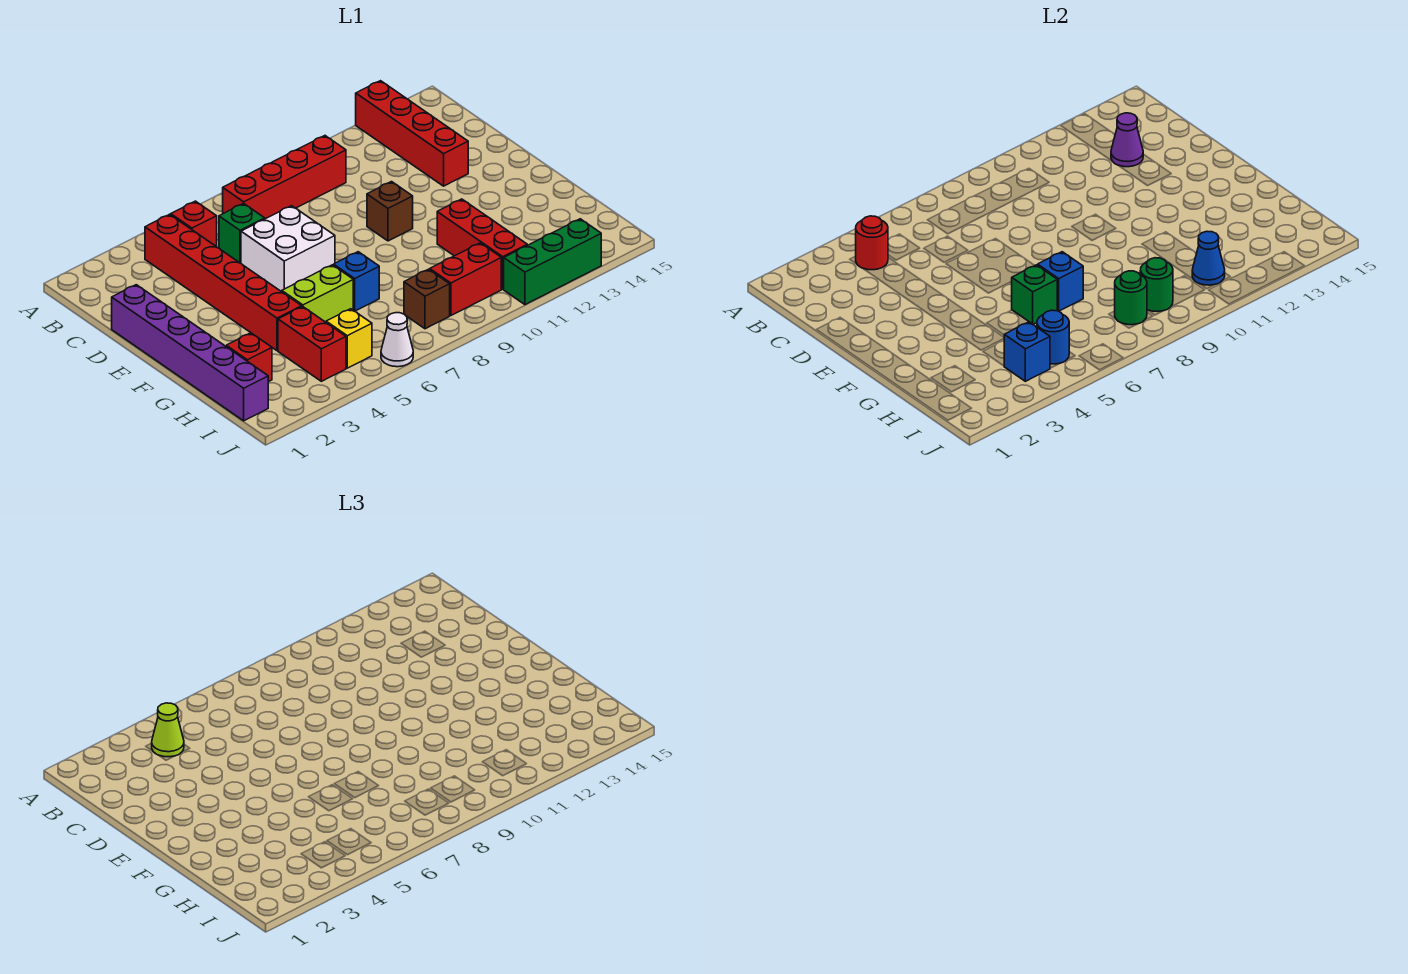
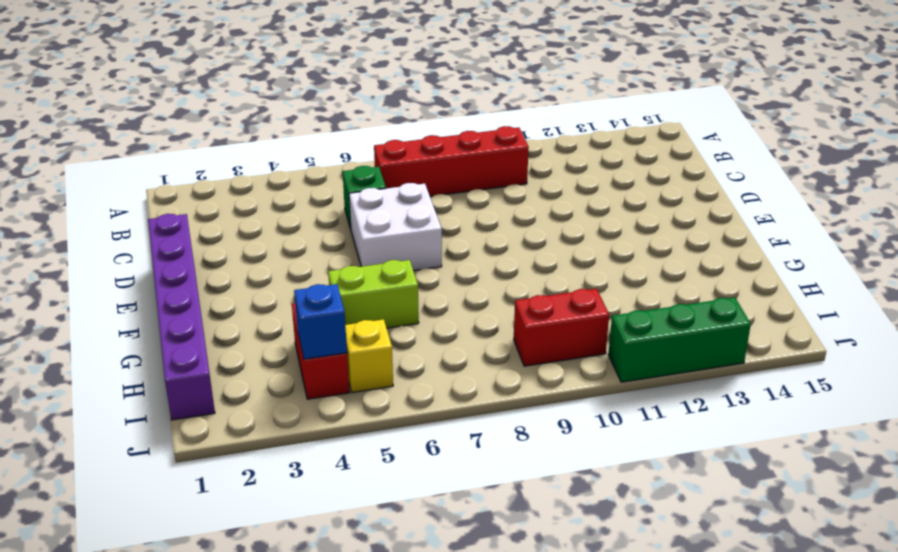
none -> red 1x4 brick [356,81,468,186]
none -> red 1x6 brick [145,214,302,351]
none -> red 1x1 brick [171,201,217,247]

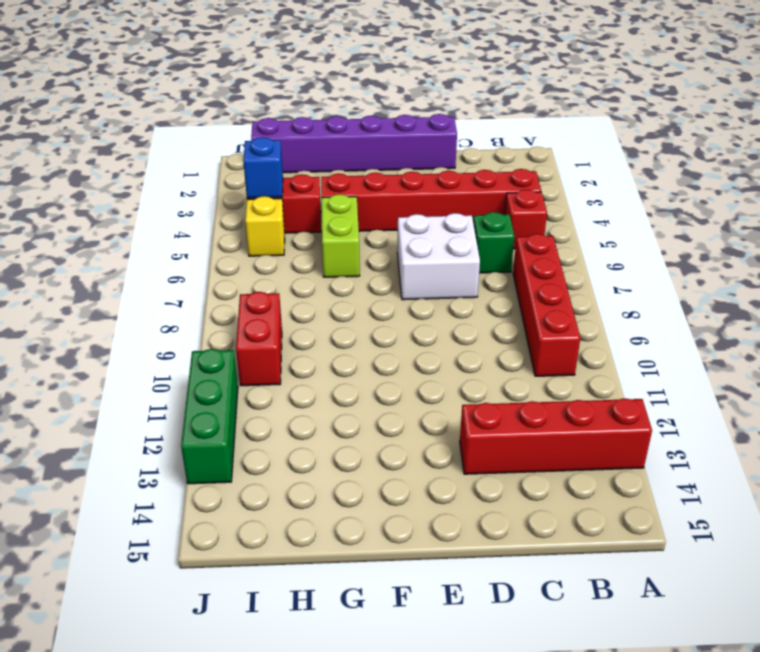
none -> brown 1x1 brick [367,182,413,241]
none -> blue 1x1 brick [334,252,379,311]
none -> red 1x3 brick [437,199,527,289]

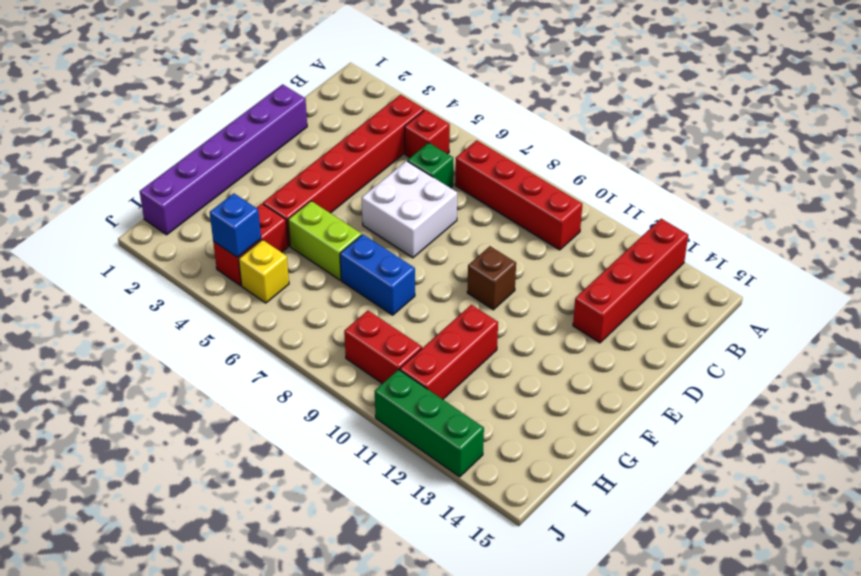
blue 1x2 brick [340,235,415,315] -> blue 1x1 brick [334,252,379,311]
none -> red 1x1 brick [226,333,272,382]
none -> brown 1x1 brick [404,269,450,329]
none -> white 1x1 cone [381,313,413,367]

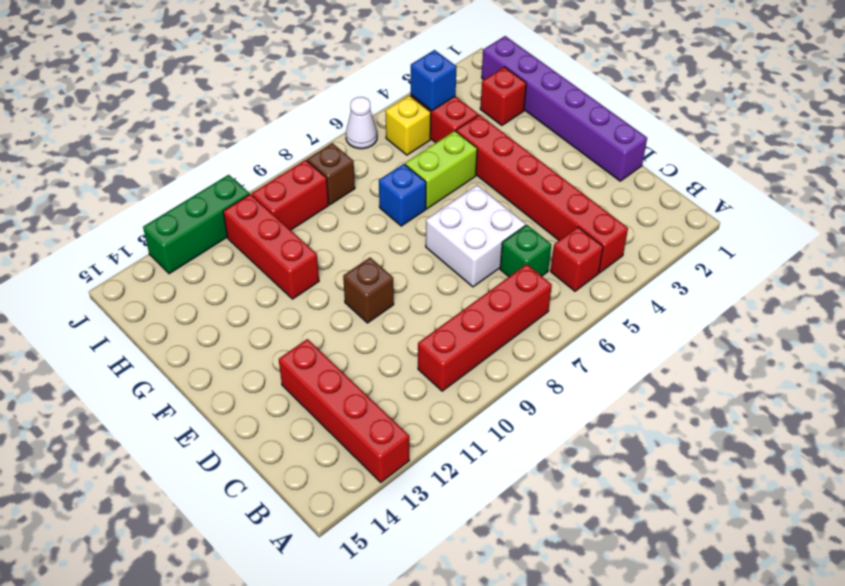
none -> red 1x1 round brick [856,216,888,270]
none -> purple 1x1 cone [1111,113,1143,167]
none -> green 1x1 brick [1011,265,1057,324]

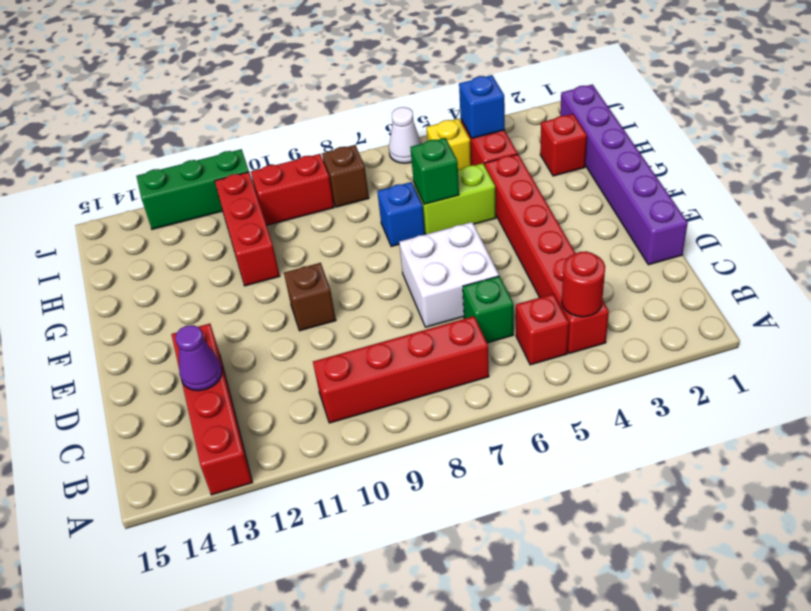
none -> blue 1x1 brick [1038,252,1083,311]
none -> blue 1x1 round brick [1037,310,1069,364]
none -> green 1x1 round brick [1115,271,1147,325]

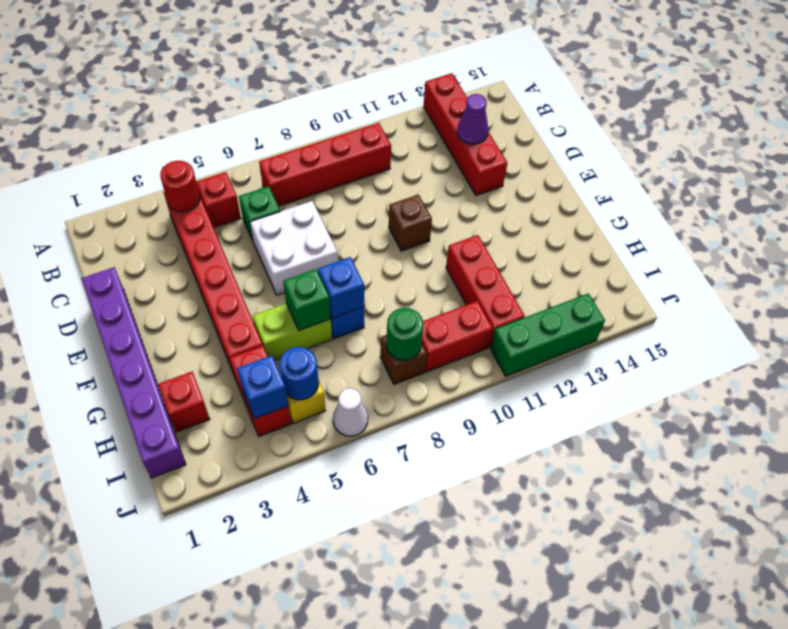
none -> green 1x1 round brick [1140,258,1173,312]
none -> blue 1x1 cone [1192,231,1225,285]
none -> lime 1x1 cone [152,703,184,757]

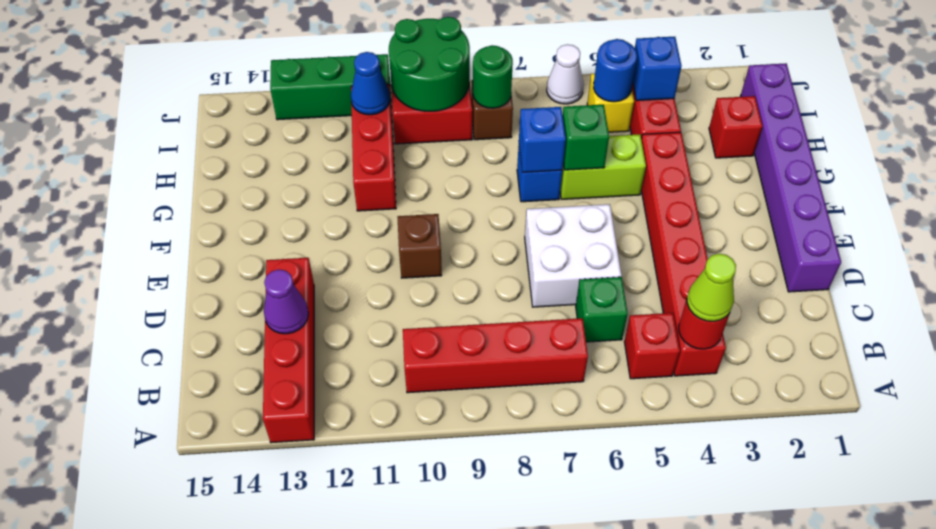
green 2x2 round brick [389,17,470,111] -> green 1x1 round brick [1140,258,1173,312]

